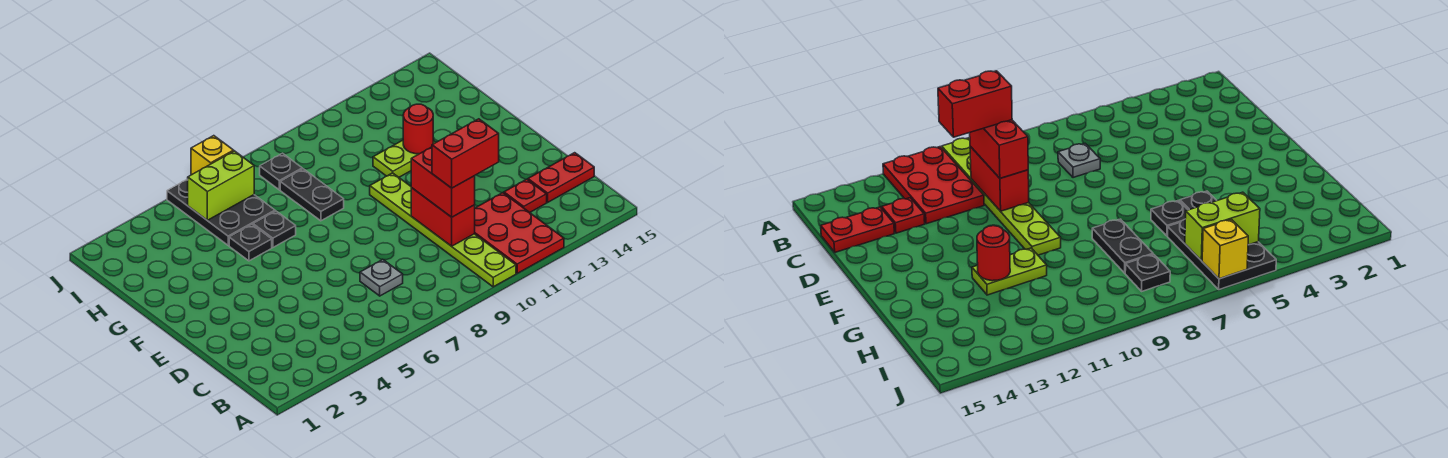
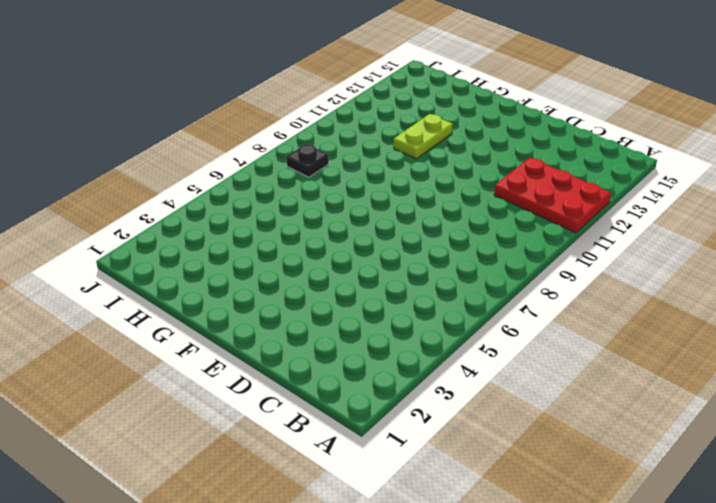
none -> lime 1x6 plate [370,173,516,287]
none -> grey 1x1 plate [360,259,403,296]
none -> red 1x1 plate [504,179,547,212]

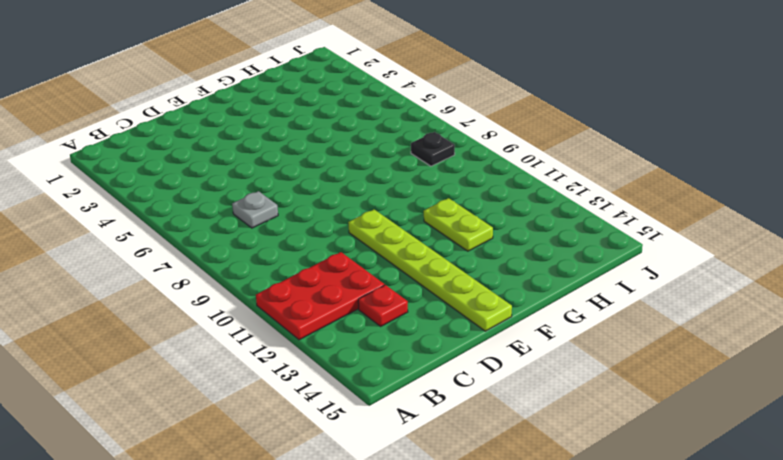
lime 1x6 plate [348,210,512,331] -> lime 1x6 plate turned to [370,173,516,287]
none -> red 1x2 plate [528,153,594,202]
none -> black 1x1 plate [229,225,272,261]
none -> black 1x1 plate [253,211,296,247]

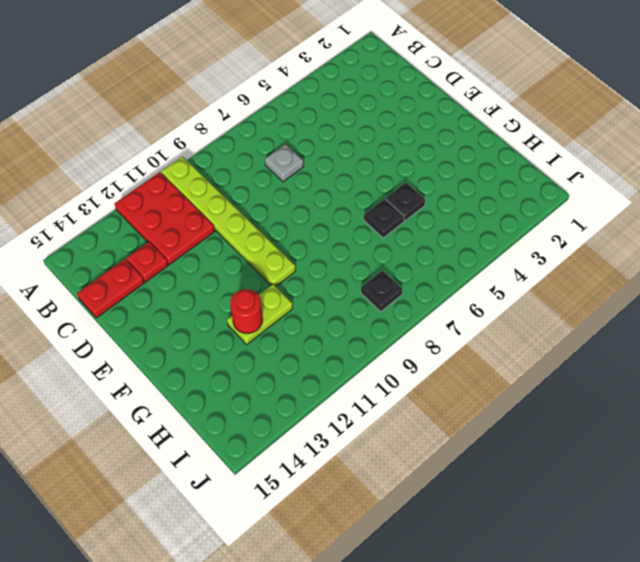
none -> black 1x2 plate [280,169,344,221]
none -> black 2x3 plate [167,179,275,245]
none -> red 1x2 brick [411,188,475,246]

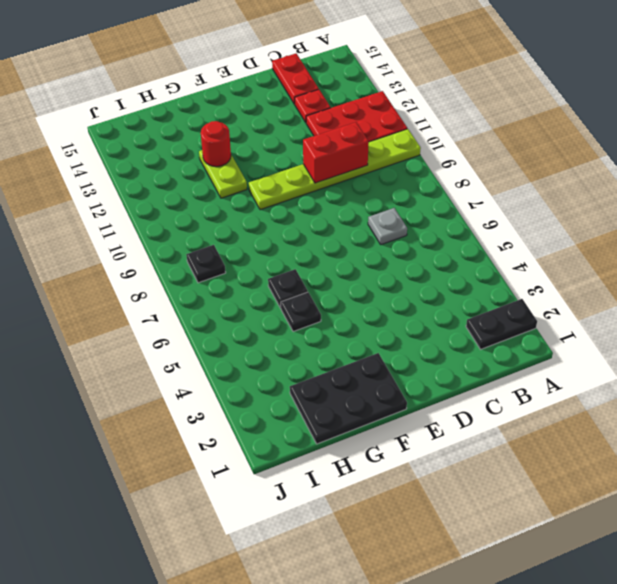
black 1x2 plate [466,299,537,349] -> black 1x2 plate moved to [280,169,344,221]
black 2x3 plate [290,353,407,444] -> black 2x3 plate moved to [167,179,275,245]
none -> lime 1x2 brick [188,151,254,220]
none -> yellow 1x1 brick [191,136,234,175]
none -> red 1x2 brick [411,147,475,217]

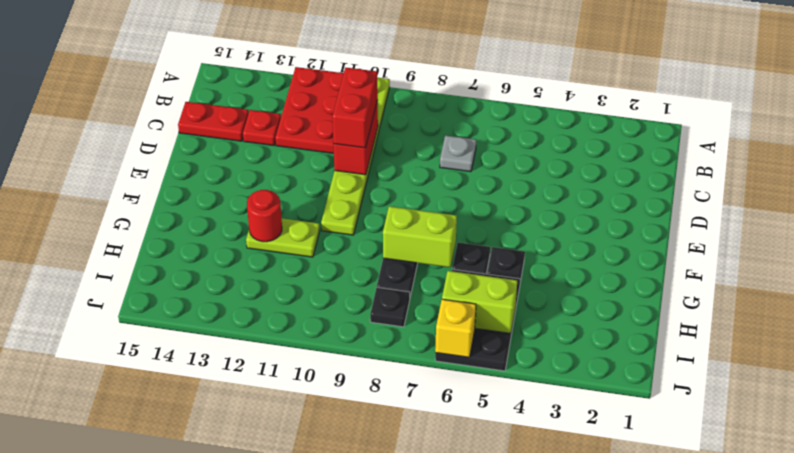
lime 1x2 brick [383,206,457,267] -> none
none -> red 1x2 brick [432,119,499,188]

